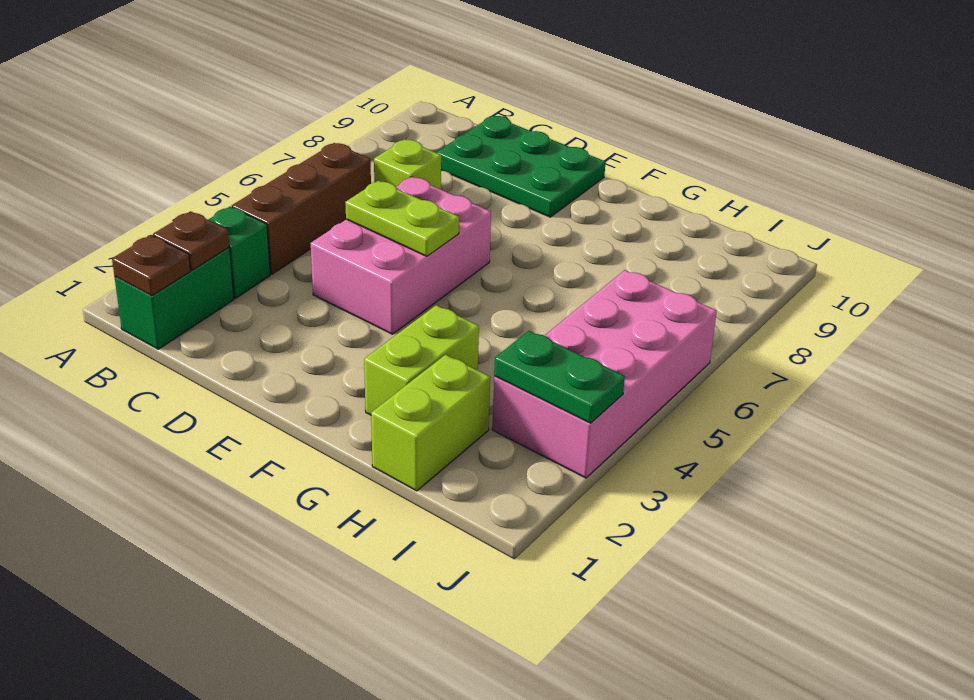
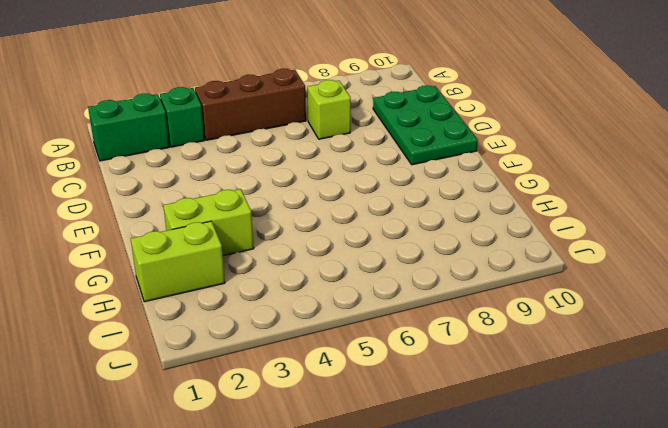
none -> pink 2x3 brick [310,177,491,334]
none -> pink 2x4 brick [492,270,717,478]
none -> brown 1x1 plate [112,235,190,296]

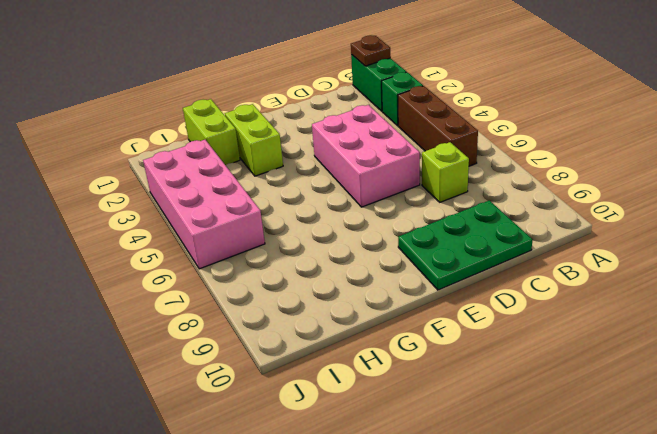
none -> brown 1x1 plate [153,211,229,270]
none -> lime 1x2 plate [345,181,459,256]
none -> green 1x2 plate [494,331,625,423]

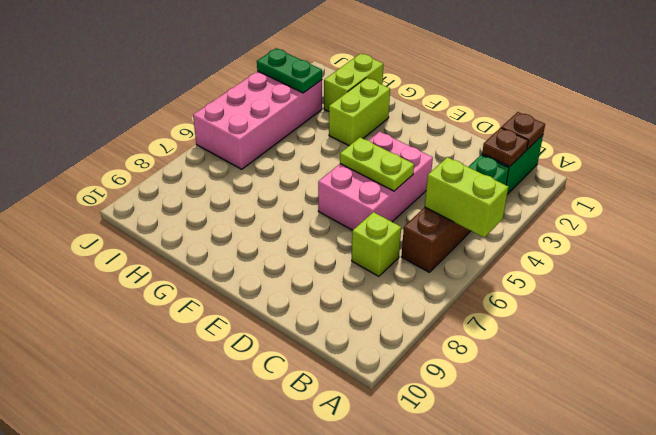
lime 1x2 brick [425,157,508,238] -> none
none -> green 2x3 plate [436,116,606,217]

